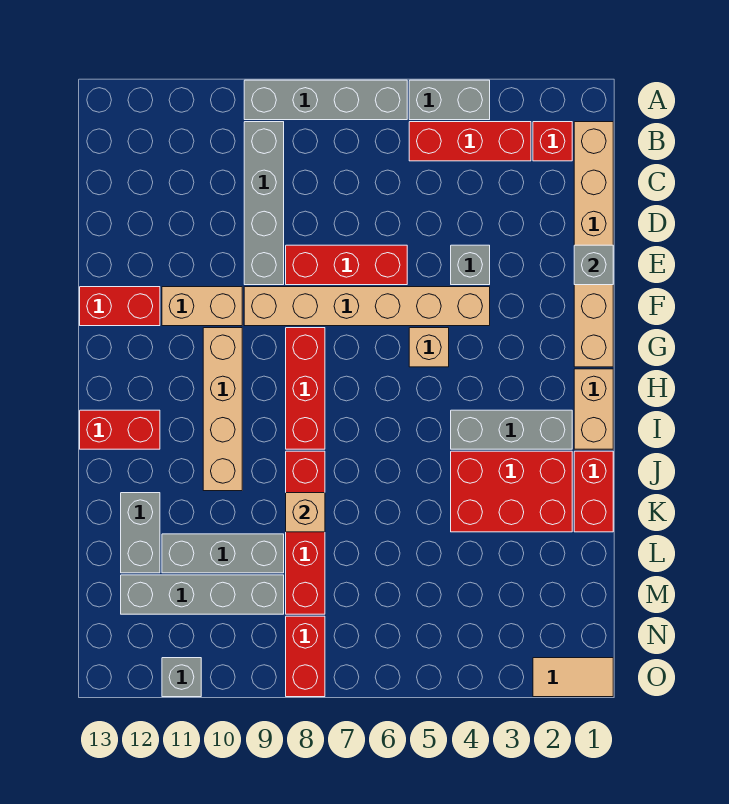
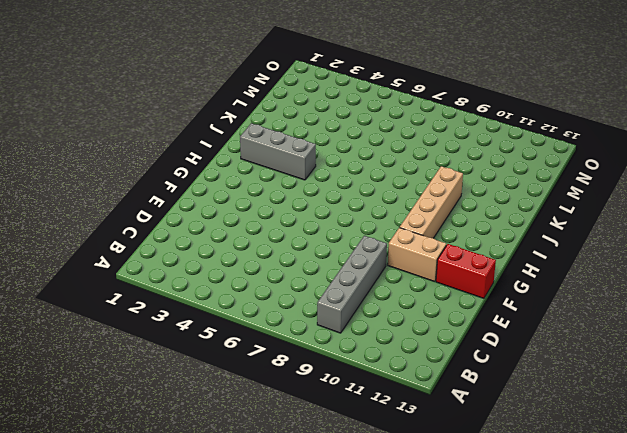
none -> grey 1x2 brick [409,80,490,120]
none -> grey 1x4 brick [244,80,407,120]
none -> tan 1x6 brick [574,122,613,367]

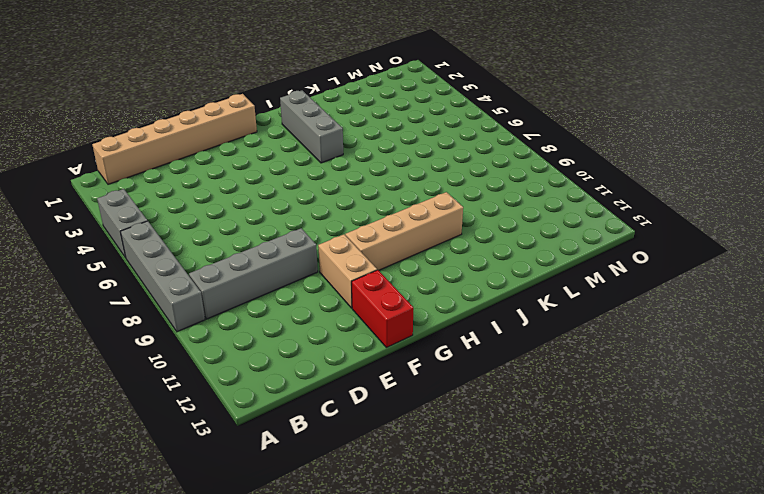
none -> red 1x1 brick [533,122,572,161]
none -> red 1x3 brick [409,122,531,161]
none -> grey 1x1 brick [451,245,490,285]

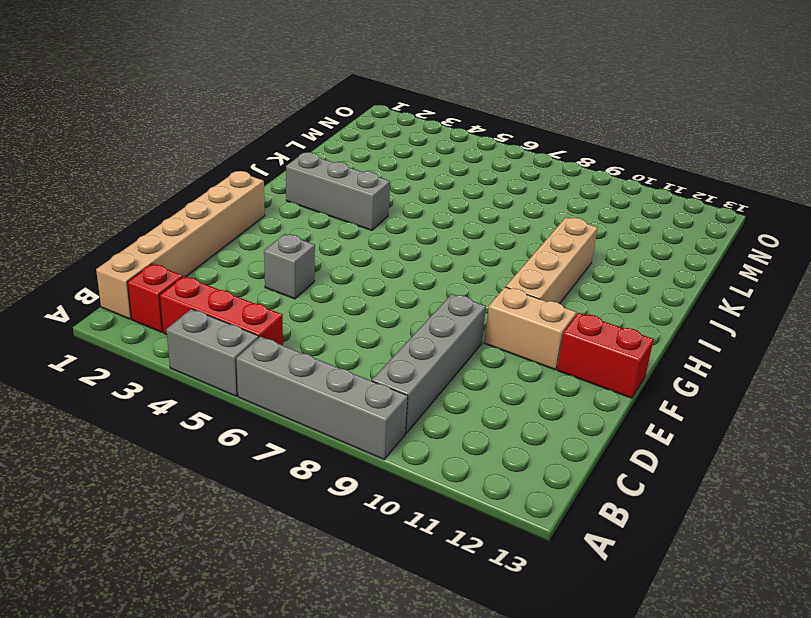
none -> red 1x3 brick [286,245,407,285]
none -> tan 1x6 brick [244,287,490,326]
none -> tan 1x1 brick [409,328,449,367]

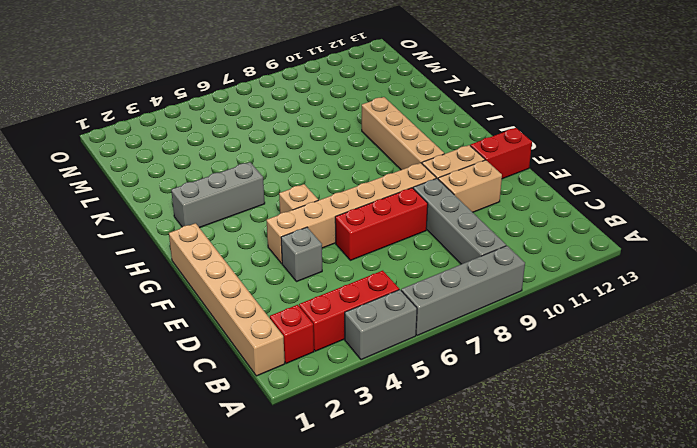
tan 1x2 brick [438,160,502,212] -> tan 1x2 brick turned to [574,369,613,449]
none -> red 1x3 brick [286,328,325,449]
none -> red 1x2 brick [80,410,160,449]
none -> red 1x2 brick [574,451,613,532]

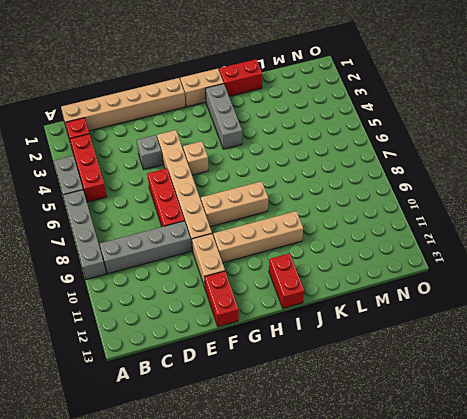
tan 1x3 brick [201,181,268,227] -> red 1x3 brick [286,328,325,449]
none -> red 2x3 brick [451,451,572,532]
none -> red 1x4 brick [286,451,325,614]
none -> grey 1x2 brick [121,493,160,573]

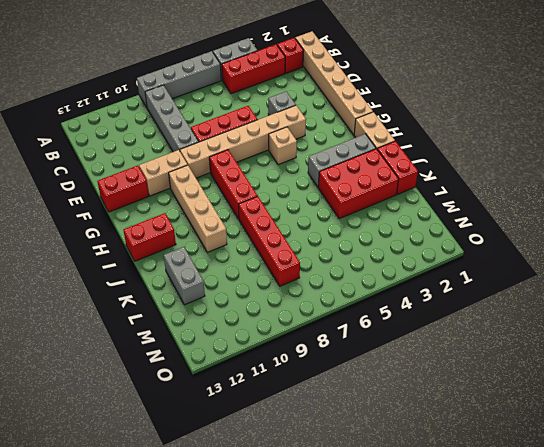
none -> grey 1x3 brick [162,534,284,573]
none -> grey 1x4 brick [121,575,284,614]
none -> red 1x2 brick [286,616,325,697]

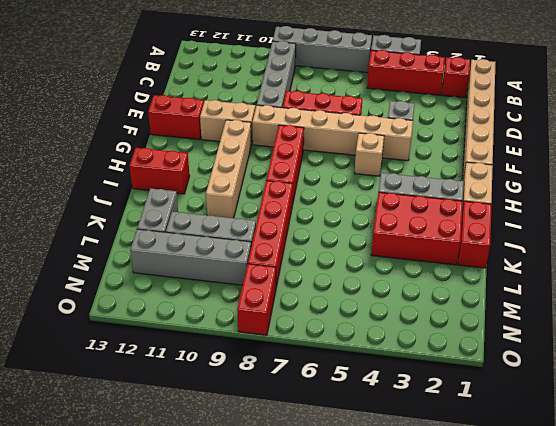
none -> tan 1x2 tile [533,658,613,697]
none -> grey 1x1 brick [162,658,201,697]
none -> grey 1x1 brick [574,245,613,285]

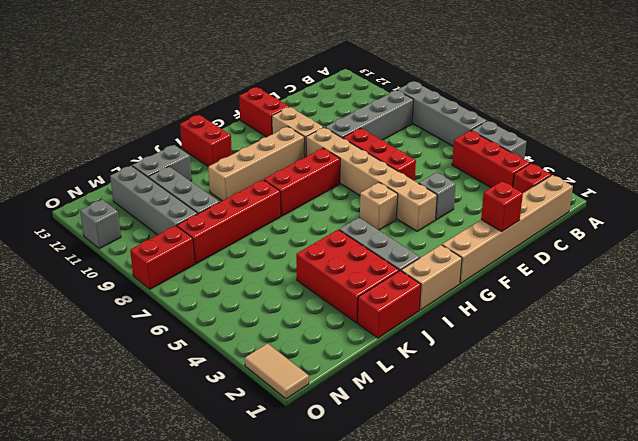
red 1x1 brick [481,181,523,232] -> grey 1x1 brick [574,245,613,285]
none -> tan 1x1 brick [286,493,325,532]

